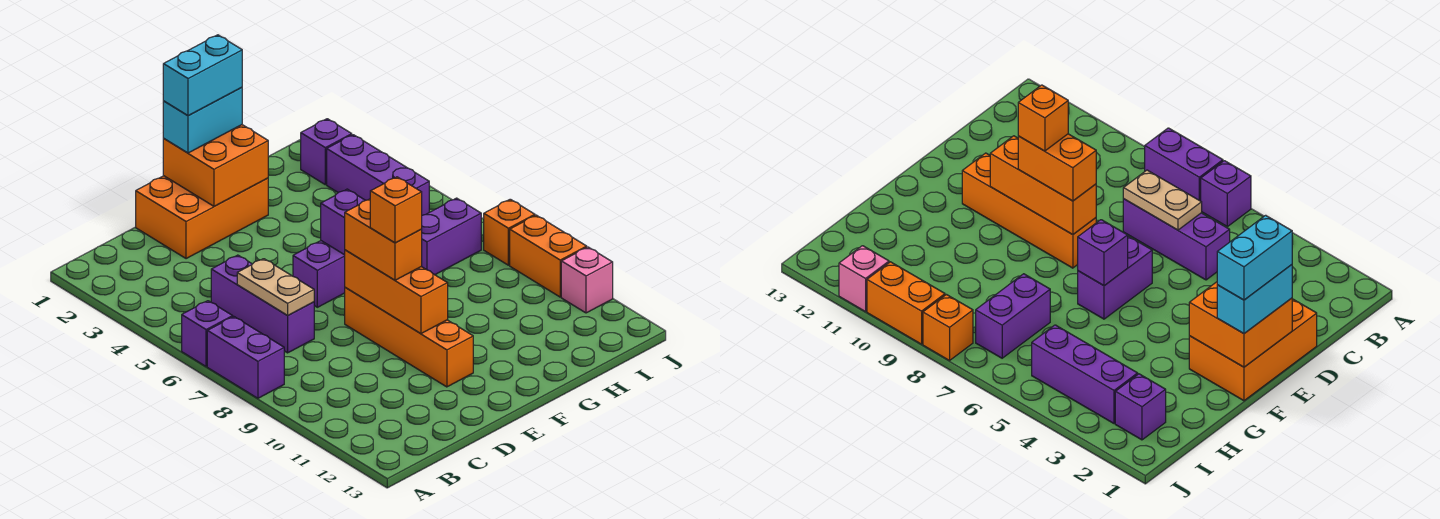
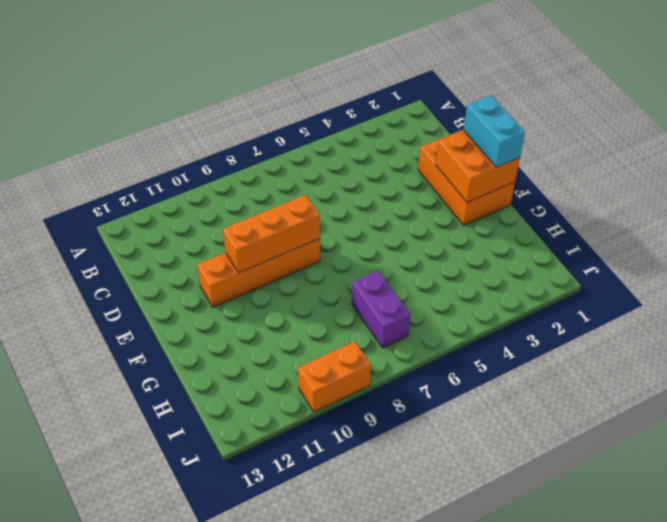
none -> purple 1x1 brick [182,301,233,367]
none -> purple 1x2 brick [207,317,284,398]
none -> purple 1x3 brick [211,255,314,353]

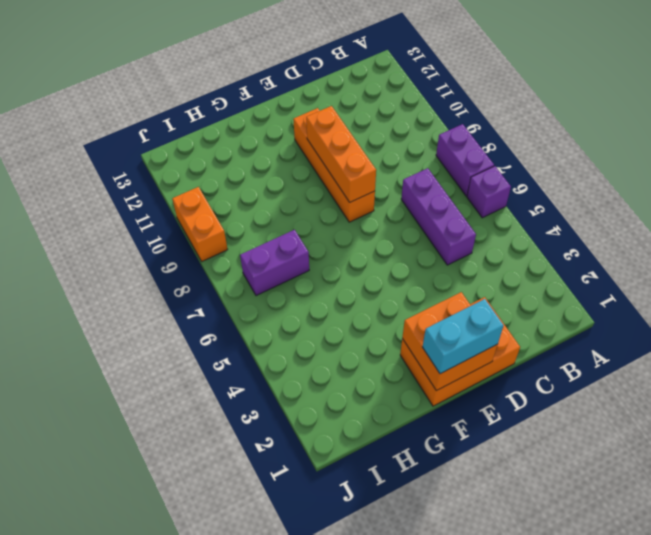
none -> purple 1x2 brick [293,241,345,307]
none -> purple 1x1 brick [301,119,352,185]
none -> purple 1x3 brick [327,135,429,215]

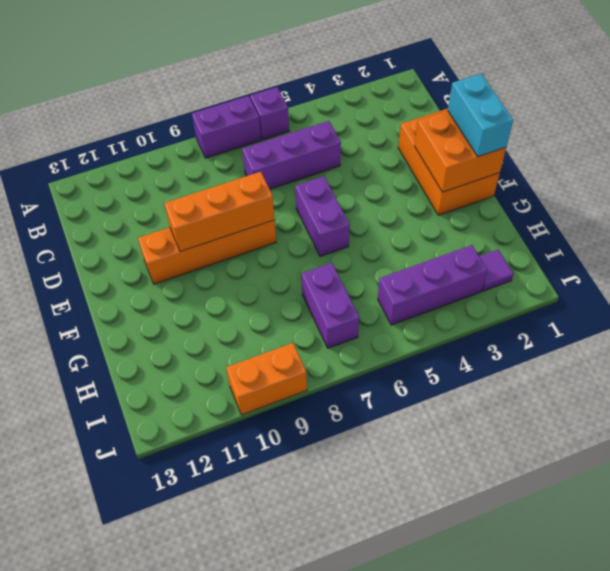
purple 1x1 tile [479,250,514,291] -> purple 1x1 brick [301,119,352,185]
none -> orange 1x1 brick [484,199,535,265]
none -> pink 1x1 brick [561,247,613,313]
none -> tan 1x2 plate [237,259,314,316]

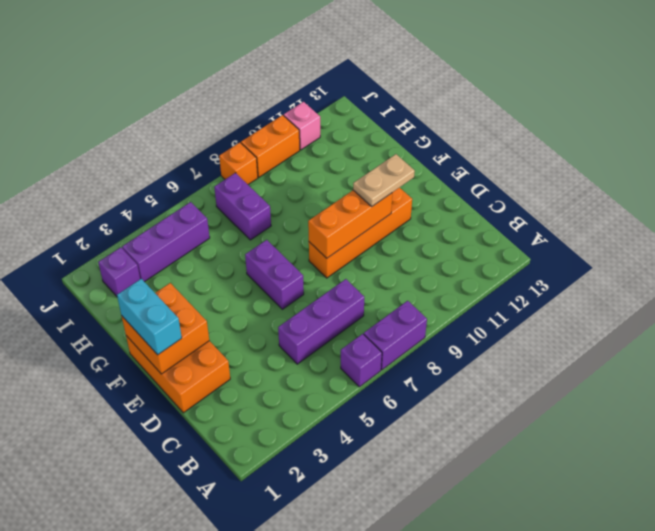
tan 1x2 plate [353,154,415,206] -> tan 1x2 plate moved to [237,259,314,316]
none -> purple 1x1 brick [321,189,365,255]
none -> orange 1x2 brick [345,199,422,280]
none -> cyan 1x2 brick [163,35,242,116]

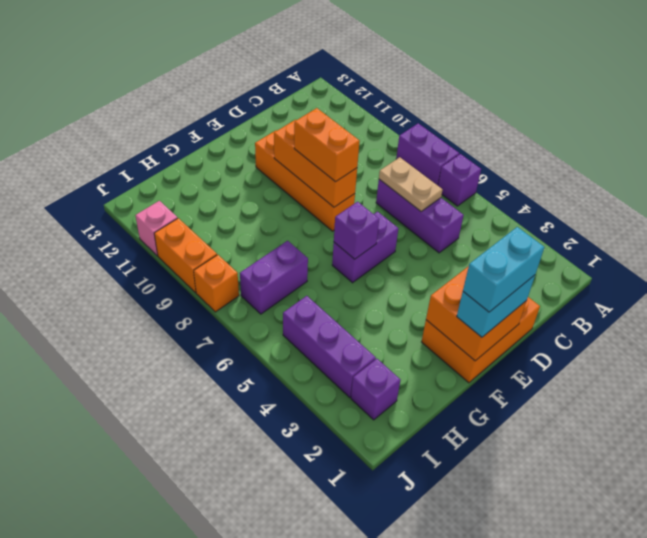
none -> orange 1x1 brick [370,177,422,243]

